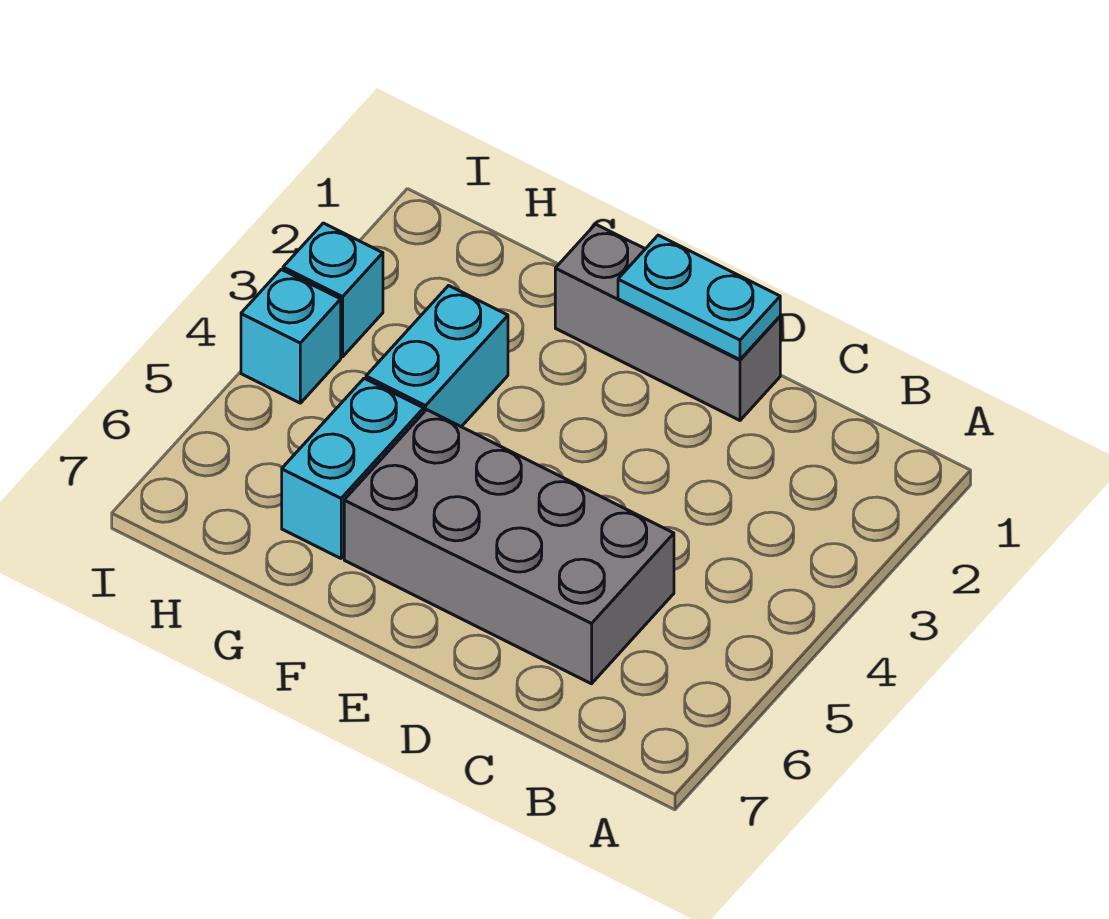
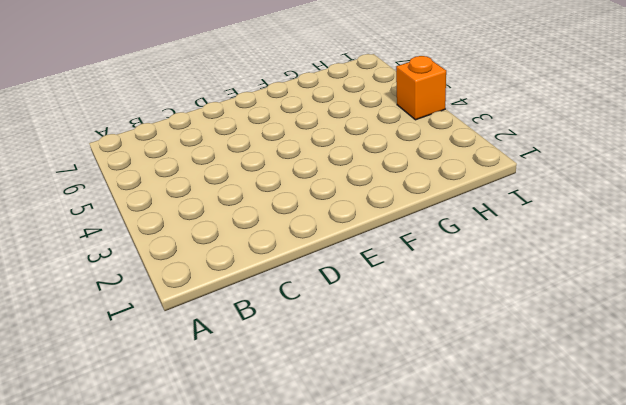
orange 1x1 brick [396,56,446,120] -> cyan 1x1 brick [241,270,341,403]
none -> grey 2x4 brick [344,410,674,684]
none -> grey 1x3 brick [555,224,780,420]

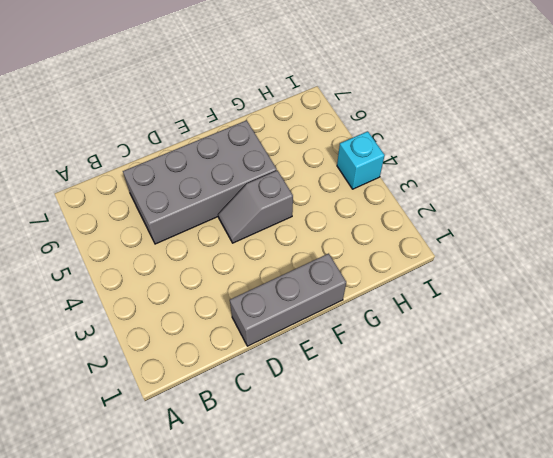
grey 1x2 slope [218,170,293,243] -> none
none -> cyan 1x2 brick [366,286,508,427]
none -> cyan 1x2 brick [282,378,424,558]

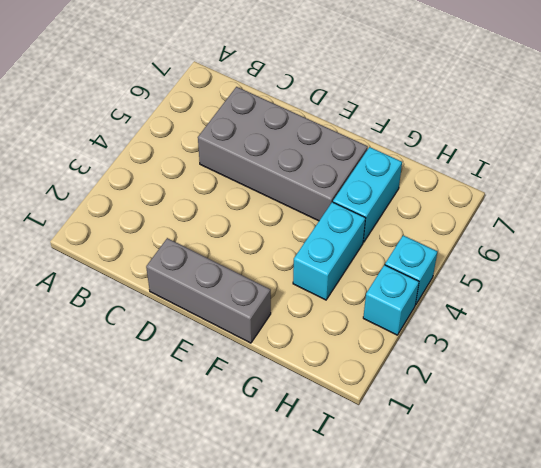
none -> cyan 1x2 plate [618,235,780,360]

